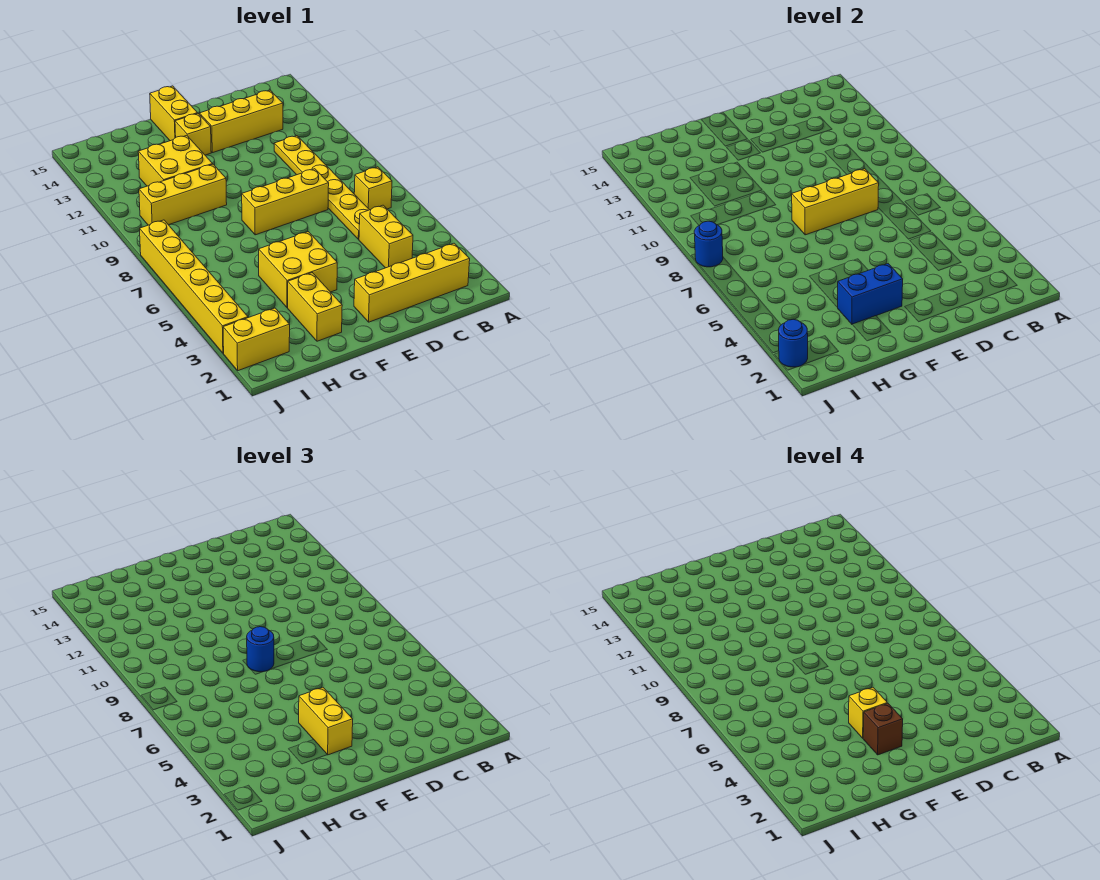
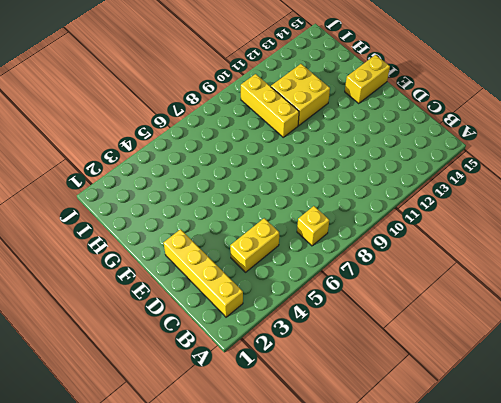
none -> yellow 1x6 plate [274,136,369,240]
none -> yellow 1x3 brick [199,90,283,153]
none -> yellow 1x3 brick [242,169,329,235]

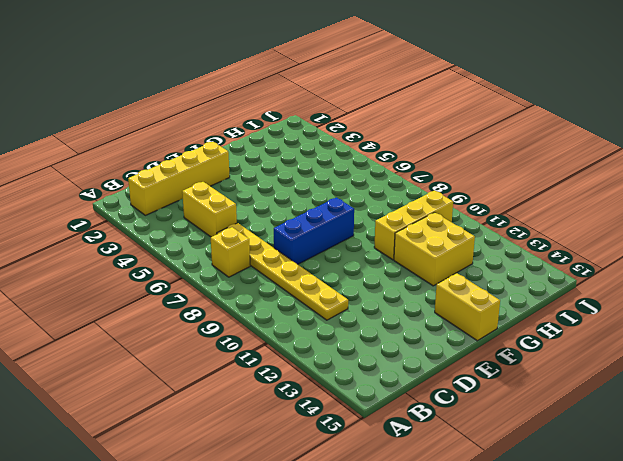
blue 1x3 brick [274,198,354,264] -> yellow 1x3 brick [242,169,329,235]
none -> yellow 1x3 brick [199,90,283,153]
none -> yellow 2x2 brick [259,232,337,308]
none -> yellow 1x1 brick [175,114,211,155]

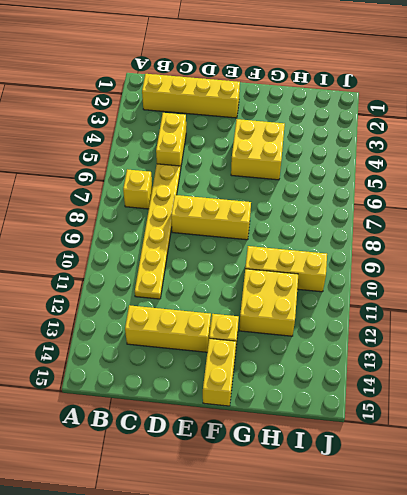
none -> yellow 1x2 brick [288,273,342,341]
none -> yellow 1x2 brick [223,308,290,371]
none -> yellow 1x6 brick [140,220,248,353]

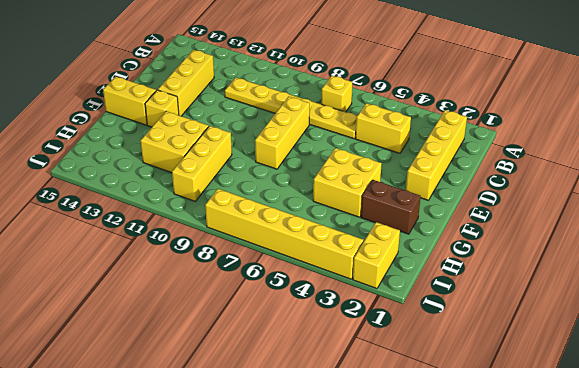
brown 1x2 brick [361,180,421,234] -> yellow 1x2 brick [288,273,342,341]
none -> yellow 1x3 brick [792,169,879,235]
none -> blue 1x2 brick [838,264,903,324]
none -> blue 1x1 round brick [779,319,808,367]

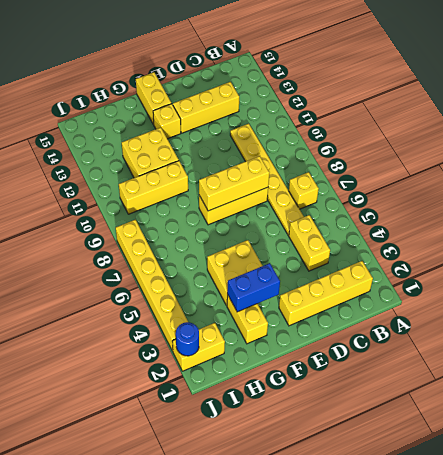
none -> blue 1x1 round brick [694,221,723,267]
none -> yellow 1x2 brick [299,687,353,755]
none -> blue 1x1 round brick [247,627,274,672]

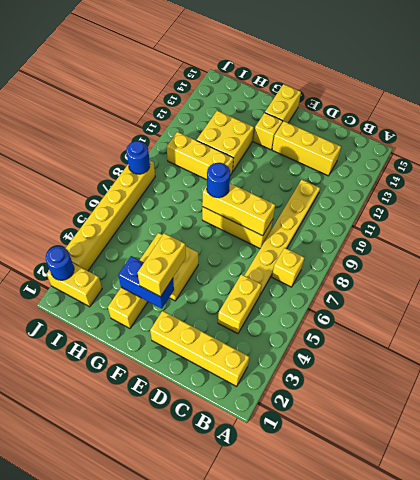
none -> brown 1x1 brick [863,703,903,755]
none -> yellow 1x1 brick [849,687,887,738]

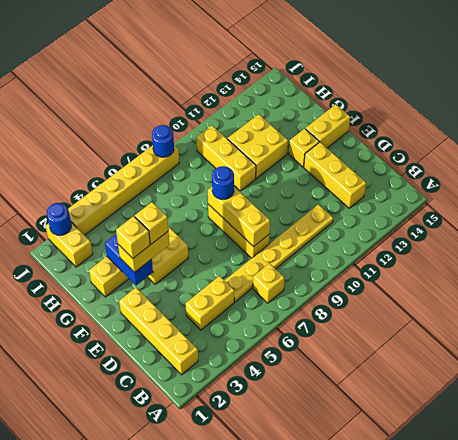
yellow 1x1 brick [116,216,150,258] -> brown 1x1 brick [863,703,903,755]

